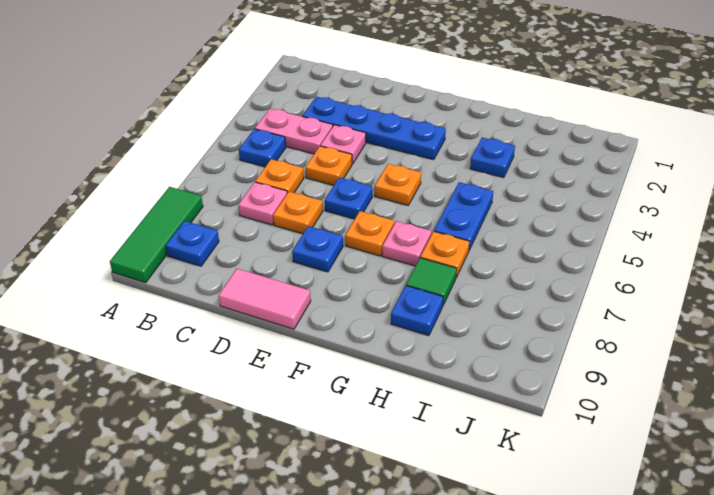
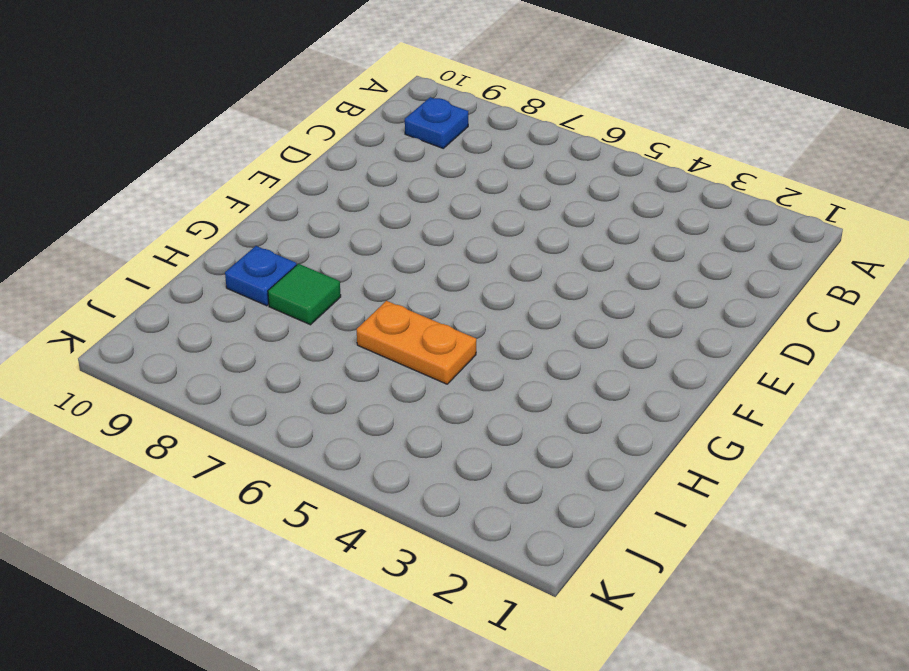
orange 1x2 plate [357,301,476,384] -> blue 1x2 plate [434,182,493,250]
none -> green 1x3 tile [110,187,203,283]
none -> pink 1x2 plate [255,109,333,154]
none -> blue 1x1 plate [239,129,286,167]

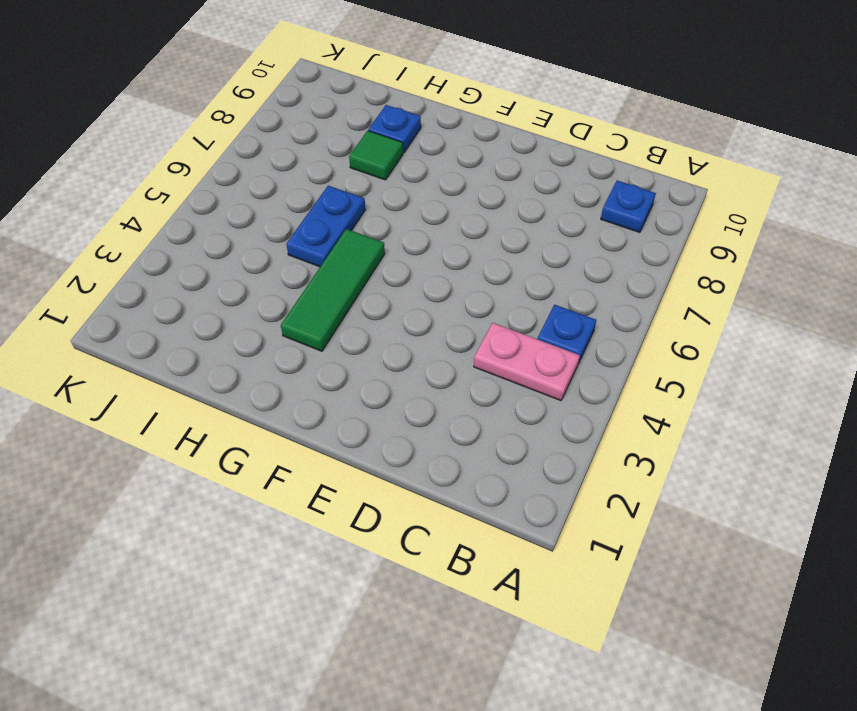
green 1x3 tile [281,229,385,351] -> green 1x3 tile moved to [110,187,203,283]
none -> blue 1x4 plate [302,97,446,160]
none -> orange 1x1 plate [255,159,304,193]
none -> pink 1x1 plate [238,182,287,225]

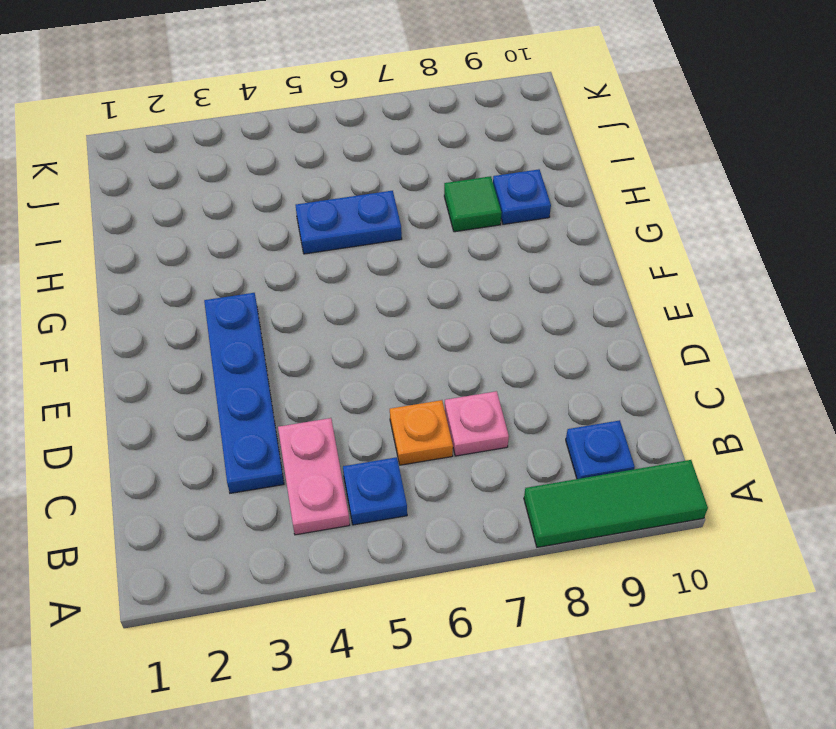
none -> pink 1x1 plate [321,125,366,164]
none -> orange 1x1 plate [305,146,352,185]
none -> orange 1x1 plate [273,192,323,234]

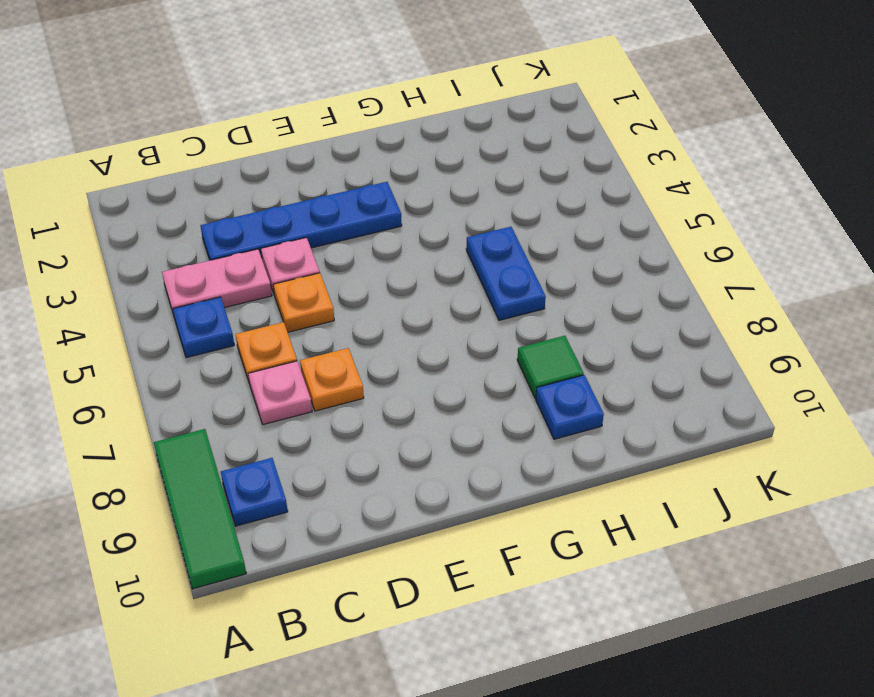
none -> pink 1x2 tile [219,269,311,329]
none -> blue 1x1 plate [325,178,372,219]
none -> blue 1x1 plate [292,226,343,272]

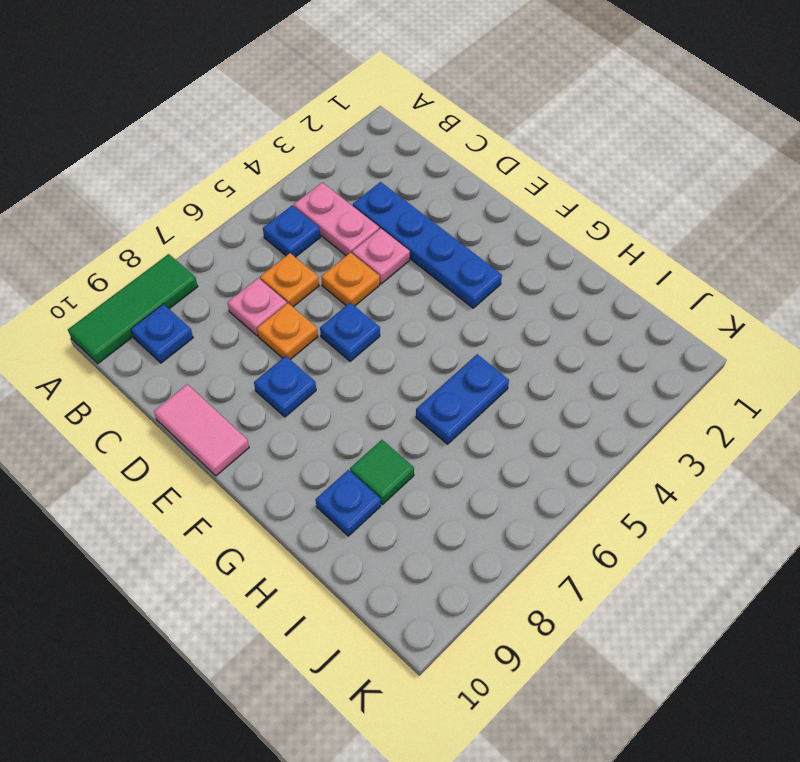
none -> orange 1x1 plate [375,164,421,205]
none -> orange 1x1 plate [345,211,394,256]
none -> pink 1x1 plate [382,221,432,266]

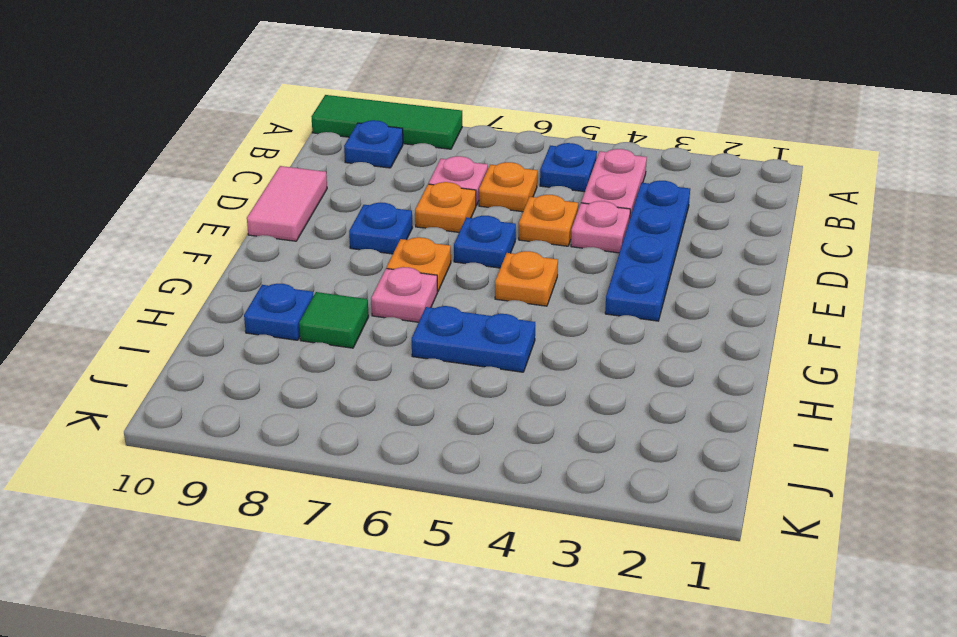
none -> blue 1x1 plate [470,138,515,178]
none -> orange 1x1 plate [420,231,470,277]

